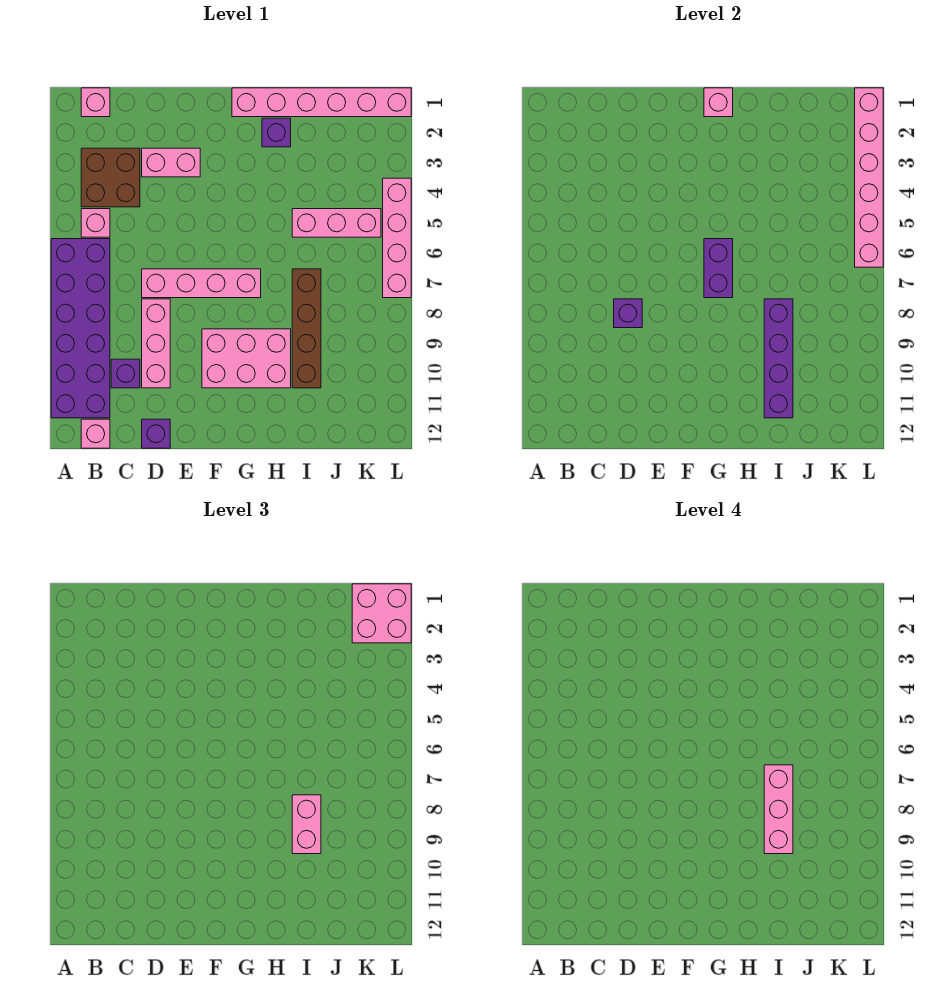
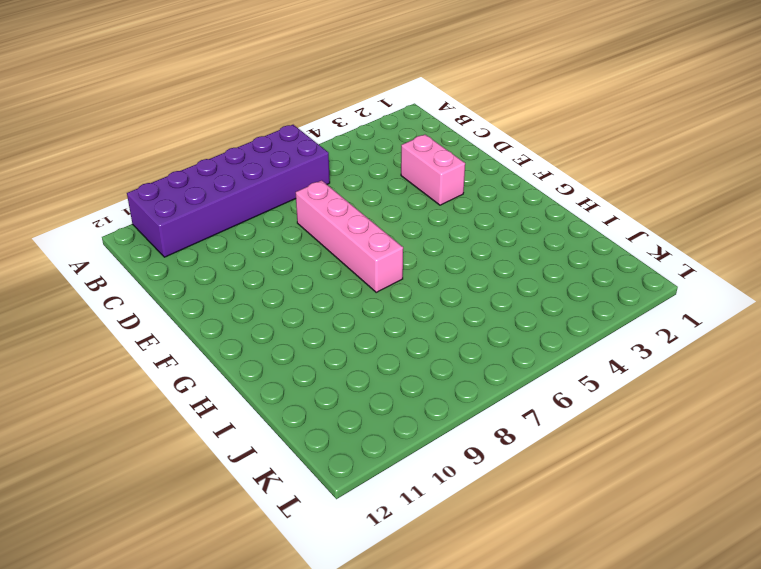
none -> pink 1x1 brick [81,88,110,117]
none -> brown 2x2 brick [81,148,140,207]
none -> pink 1x1 brick [81,209,110,237]

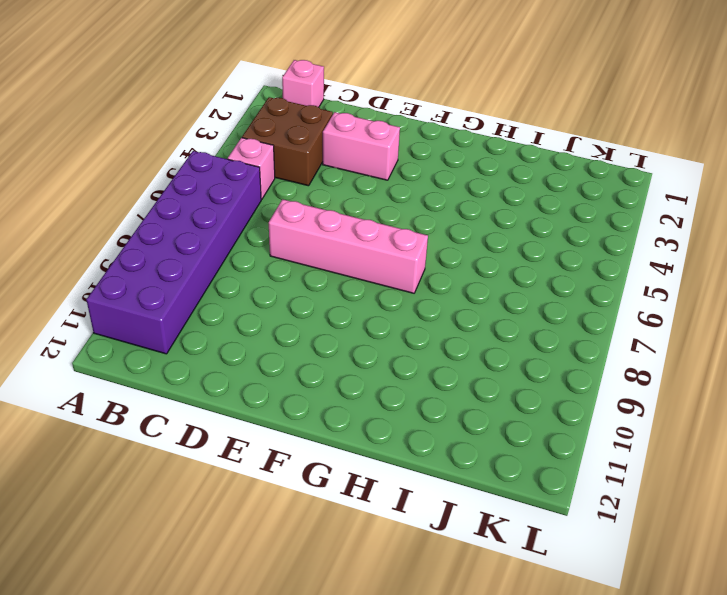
none -> pink 1x1 brick [81,419,110,448]
none -> purple 1x1 brick [111,359,140,388]
none -> pink 1x3 brick [142,299,170,388]

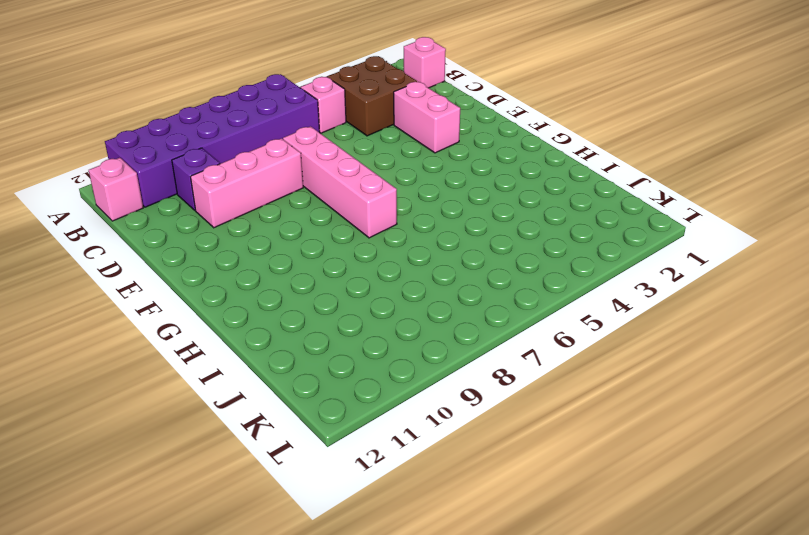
none -> purple 1x1 brick [142,419,170,448]
none -> pink 2x3 brick [202,329,291,388]
none -> pink 1x6 brick [232,88,411,117]

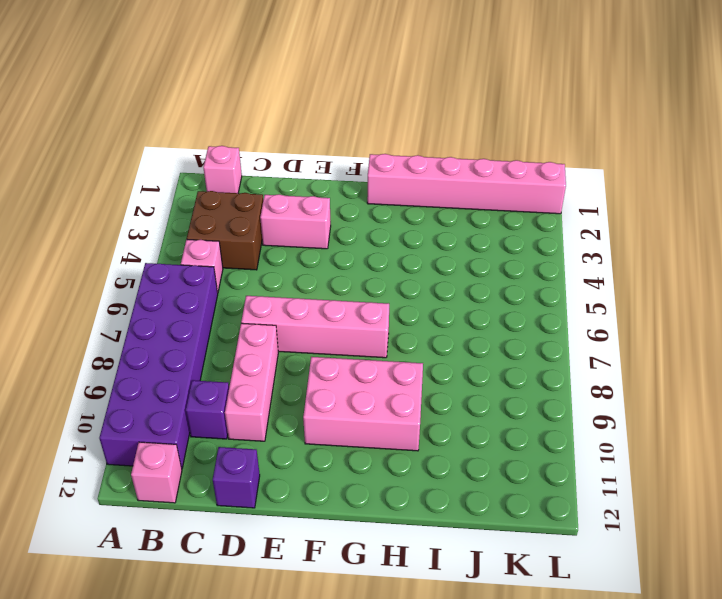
none -> purple 1x1 brick [262,118,291,147]
none -> pink 1x3 brick [292,209,381,237]
none -> brown 1x4 brick [292,269,321,388]

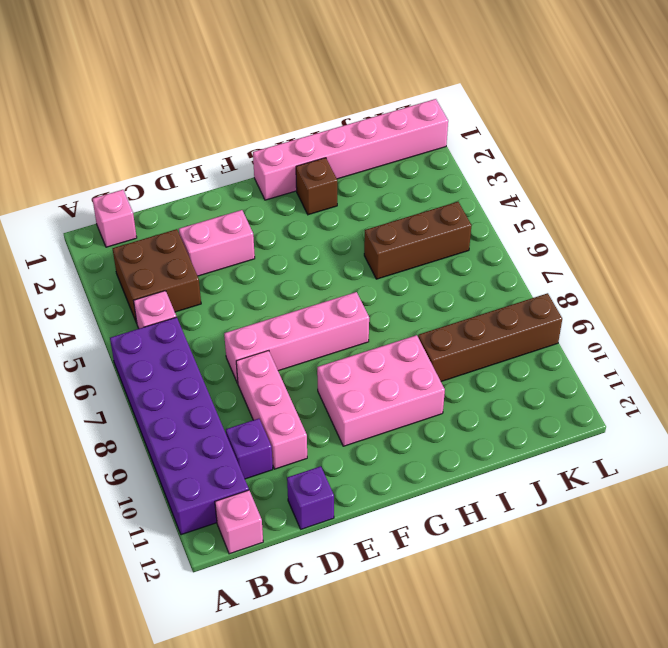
brown 1x1 brick [296,158,337,215] -> purple 1x1 brick [262,118,291,147]
brown 1x3 brick [364,202,471,279] -> pink 1x3 brick [292,209,381,237]
brown 1x4 brick [418,293,562,381] -> brown 1x4 brick turned to [292,269,321,388]
none -> pink 1x4 brick [383,178,411,298]
none -> purple 1x1 brick [614,299,642,328]
none -> pink 1x1 brick [704,88,733,117]

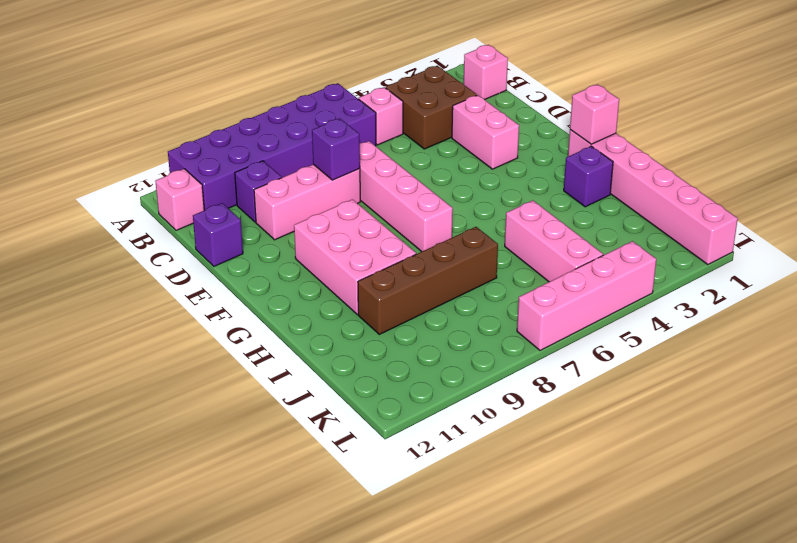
none -> purple 1x2 brick [704,239,733,298]
none -> purple 1x4 brick [764,299,793,418]
none -> pink 1x6 brick [855,88,883,267]

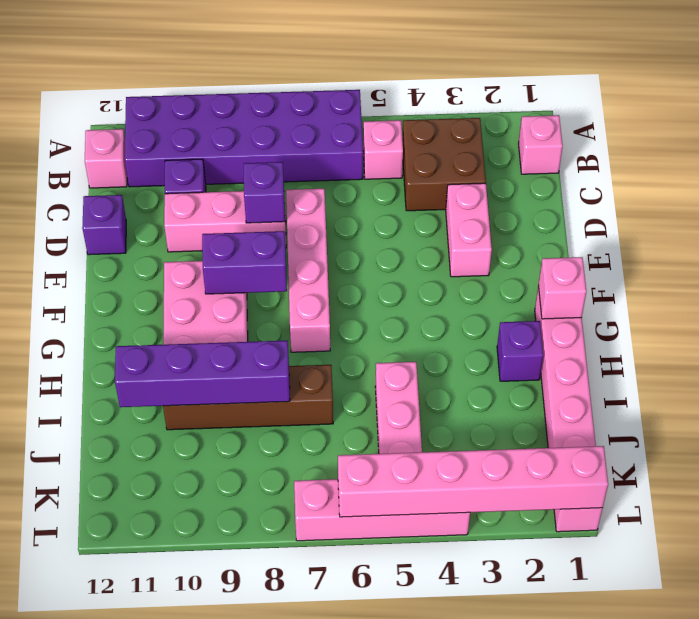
purple 1x2 brick [202,231,287,294] -> purple 1x2 brick moved to [704,239,733,298]
none -> pink 1x2 brick [292,795,321,854]
none -> pink 2x2 brick [352,584,411,643]
none -> pink 1x3 brick [764,765,793,854]

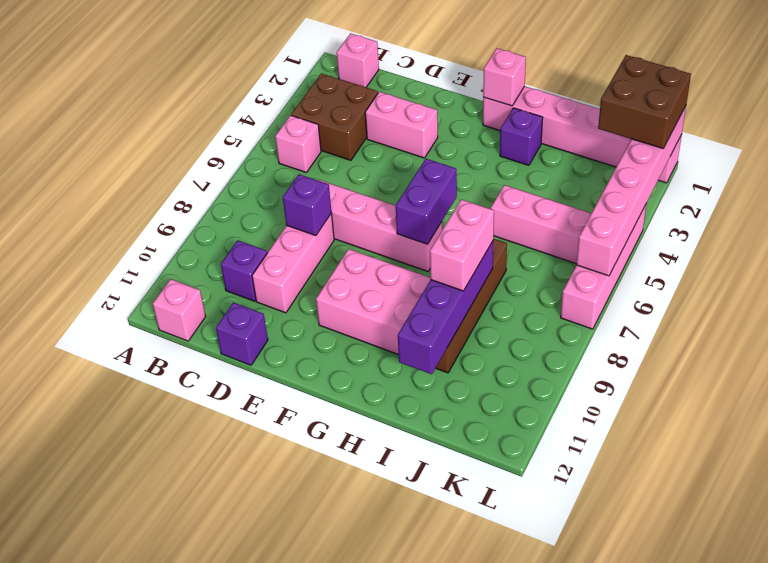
brown 2x2 brick [598,55,691,148] -> pink 2x2 brick [352,584,411,643]
none -> purple 2x6 brick [51,239,110,418]
none -> pink 1x3 brick [764,765,793,854]

